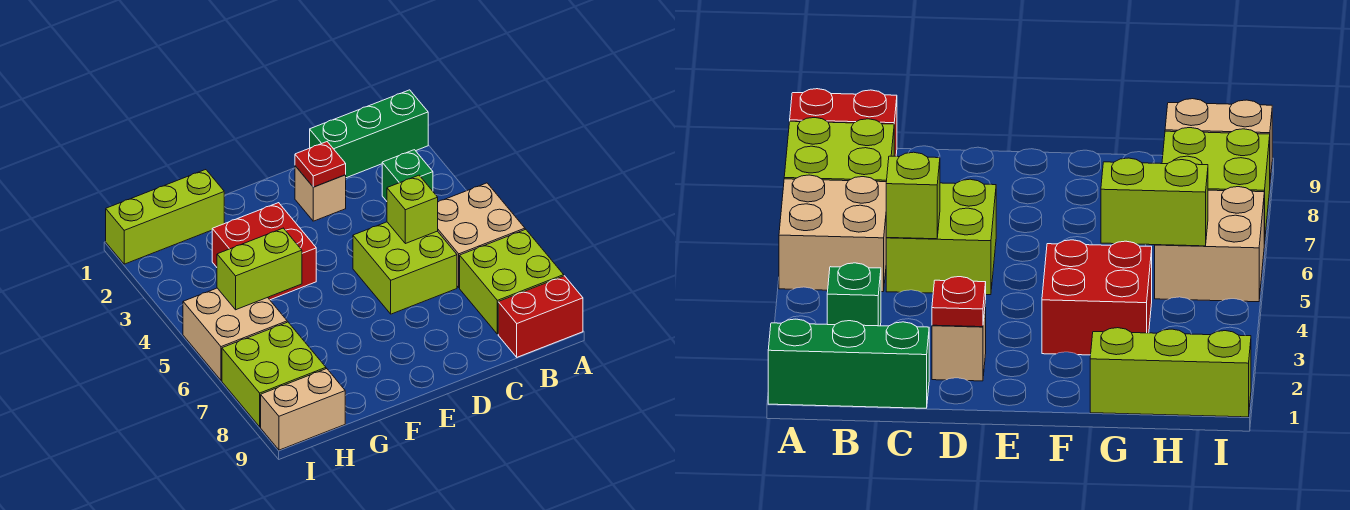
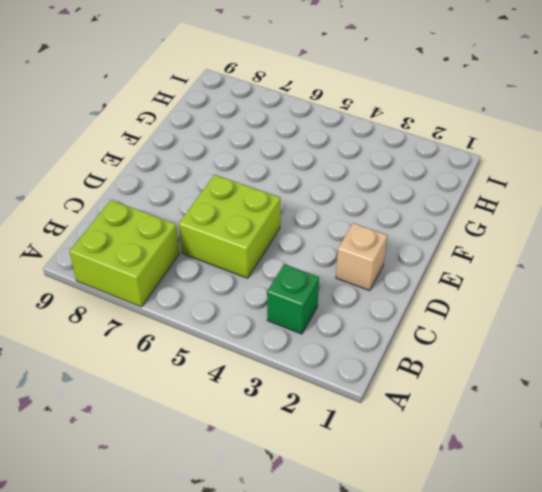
none -> green 1x3 brick [310,90,428,178]
none -> tan 2x2 brick [438,183,525,288]
none -> red 1x2 brick [498,276,583,357]

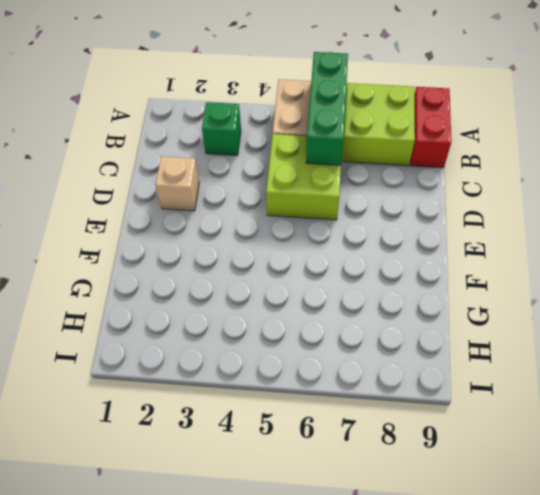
green 1x3 brick [306,52,348,165] -> green 1x3 brick moved to [310,90,428,178]
none -> red 2x2 brick [212,203,316,300]
none -> lime 1x3 brick [106,170,224,264]
none -> tan 2x2 brick [183,288,287,380]

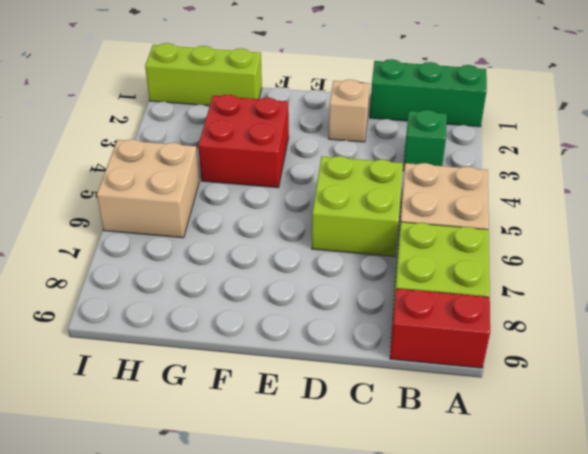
none -> lime 2x2 brick [222,322,326,427]
none -> tan 1x2 brick [261,369,345,450]
none -> lime 1x1 brick [387,175,438,244]

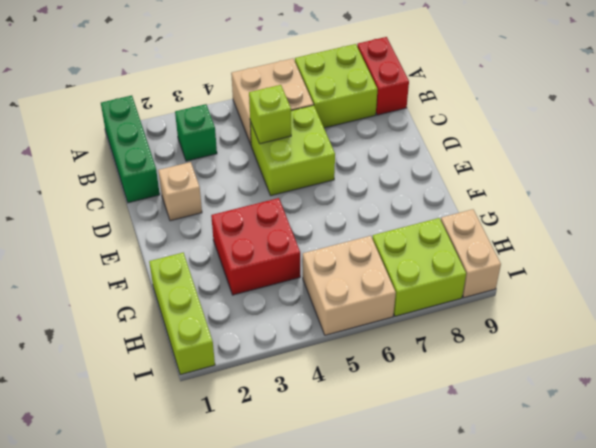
none -> red 1x1 plate [295,142,346,187]
none -> lime 1x2 brick [217,228,302,310]

